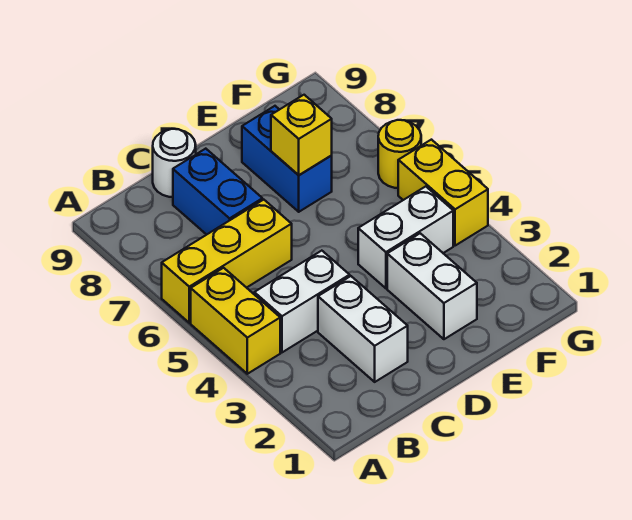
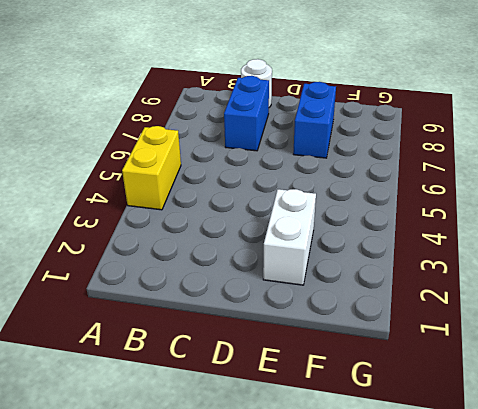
none -> yellow 1x3 brick [162,200,292,323]
none -> white 1x2 brick [254,251,350,352]
none -> white 1x2 brick [318,276,408,382]

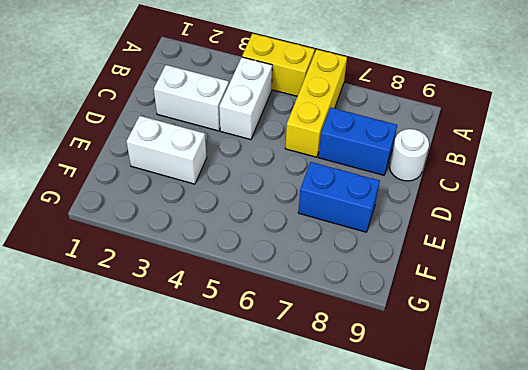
none -> white 1x2 brick [358,186,453,288]
none -> yellow 1x2 brick [398,140,488,246]
none -> yellow 1x1 round brick [378,120,421,188]

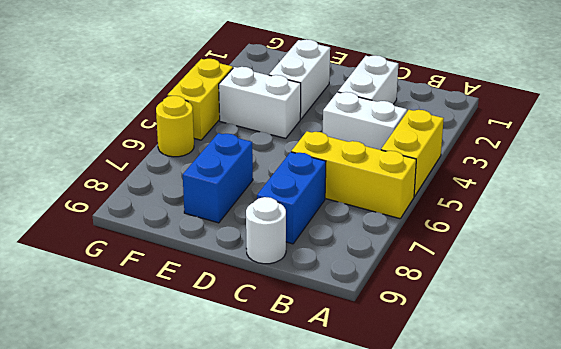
none -> yellow 1x1 brick [271,95,332,175]

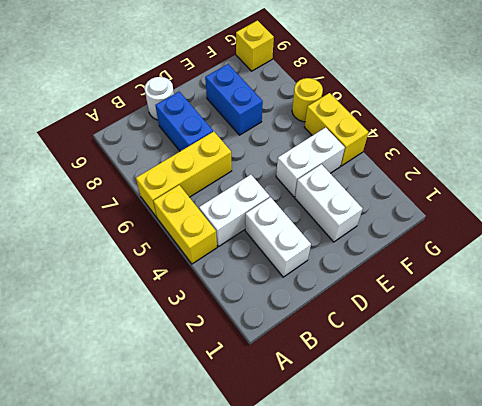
yellow 1x1 brick [236,21,274,71] -> yellow 1x1 brick moved to [271,95,332,175]

